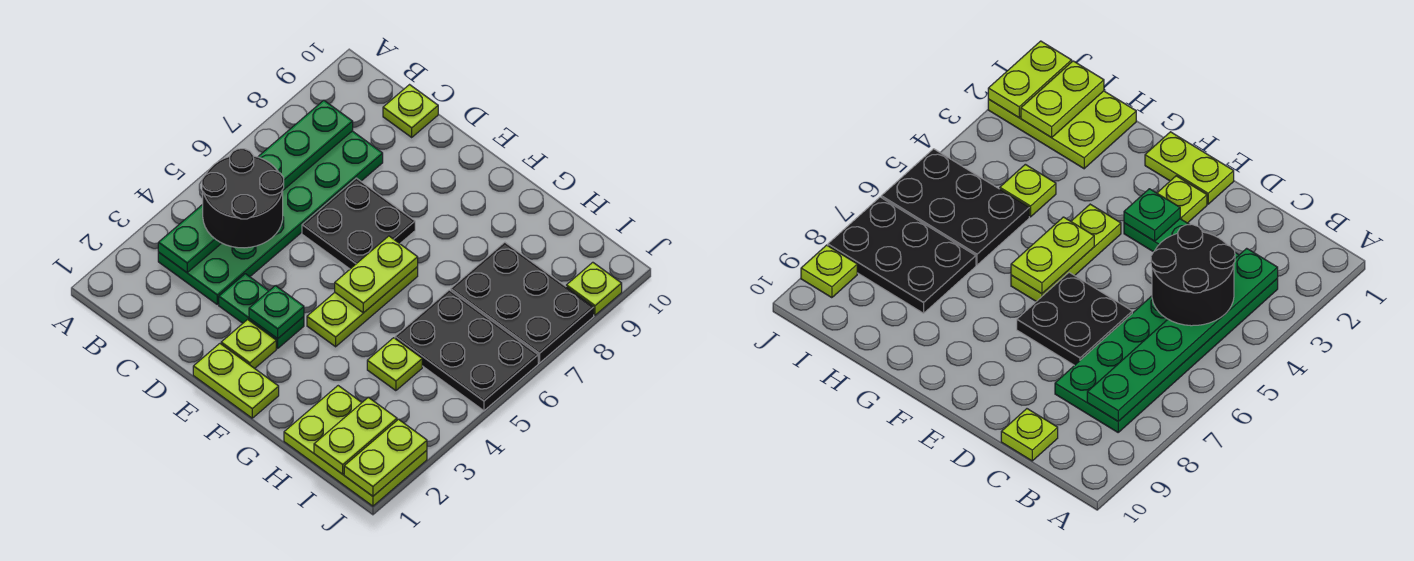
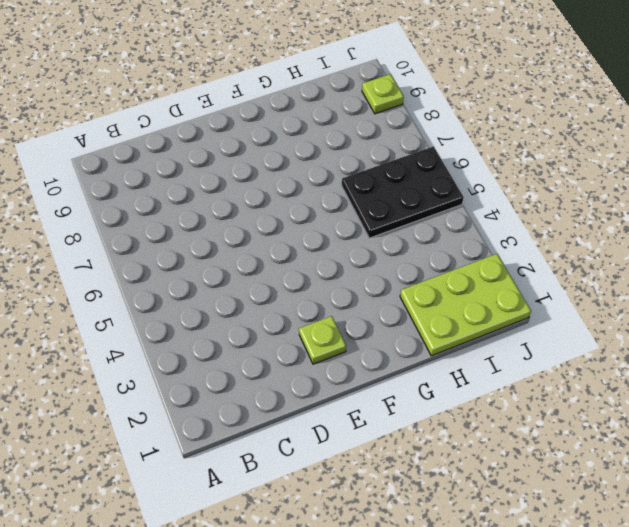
none -> green 2x6 plate [158,131,383,304]
none -> lime 1x1 plate [383,85,438,137]
none -> green 1x2 plate [219,274,304,348]

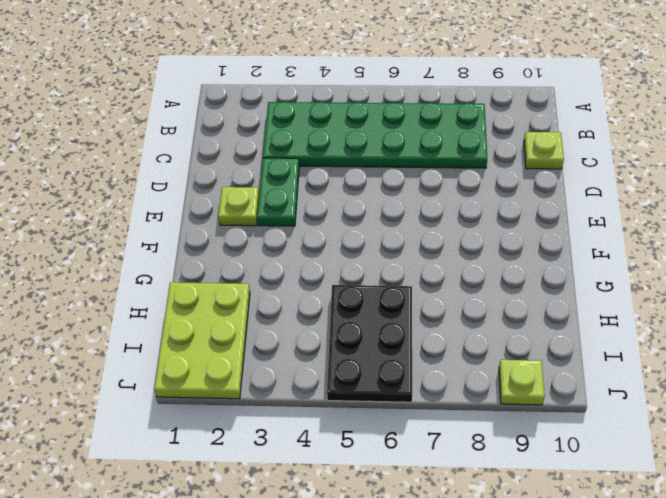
none -> black 2x2 plate [302,178,415,269]
none -> lime 1x2 plate [193,344,279,418]
none -> lime 1x3 plate [307,267,418,347]

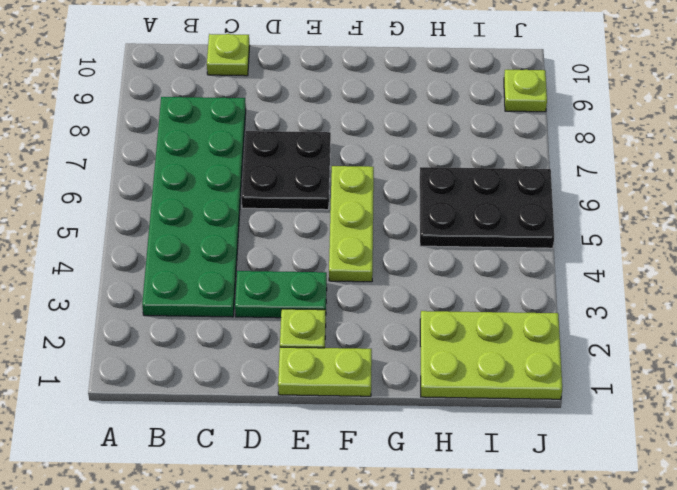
none -> lime 1x1 plate [367,338,422,391]
none -> black 2x3 plate [451,242,594,363]
none -> green 1x6 plate [158,100,353,273]

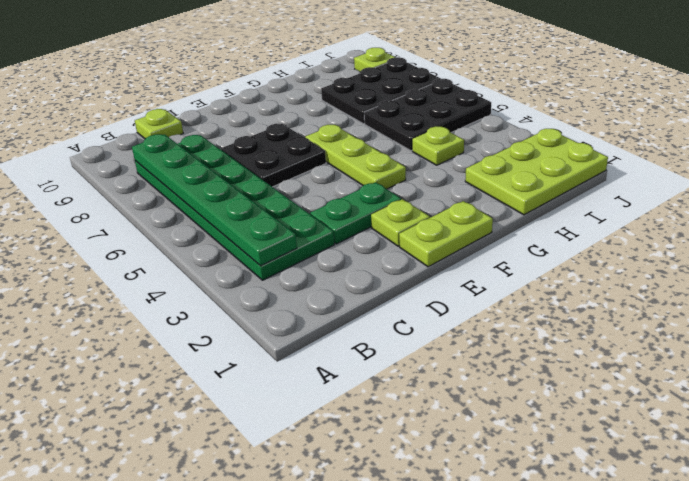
none -> green 1x1 plate [249,286,304,339]
none -> lime 1x2 plate [335,236,418,313]
none -> lime 1x2 plate [314,397,397,474]

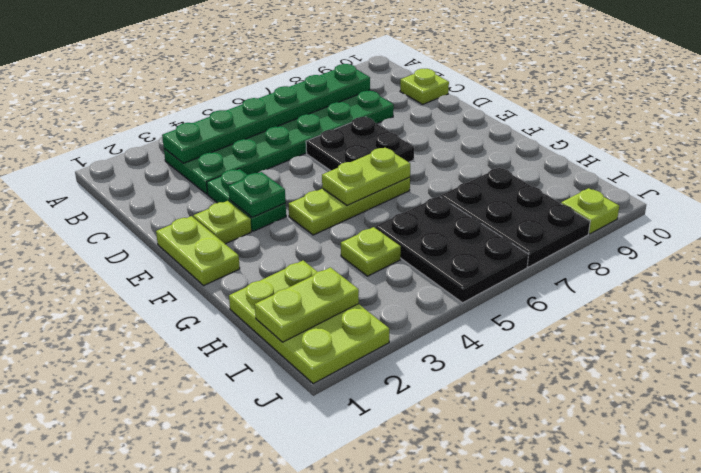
none -> lime 1x2 plate [344,419,427,496]
none -> black 2x2 round brick [202,149,284,248]

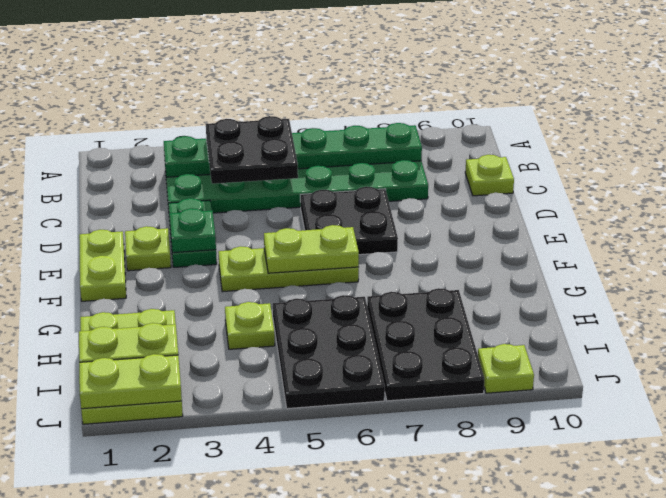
black 2x2 plate [206,116,298,184] -> black 2x2 round brick [202,149,284,248]

